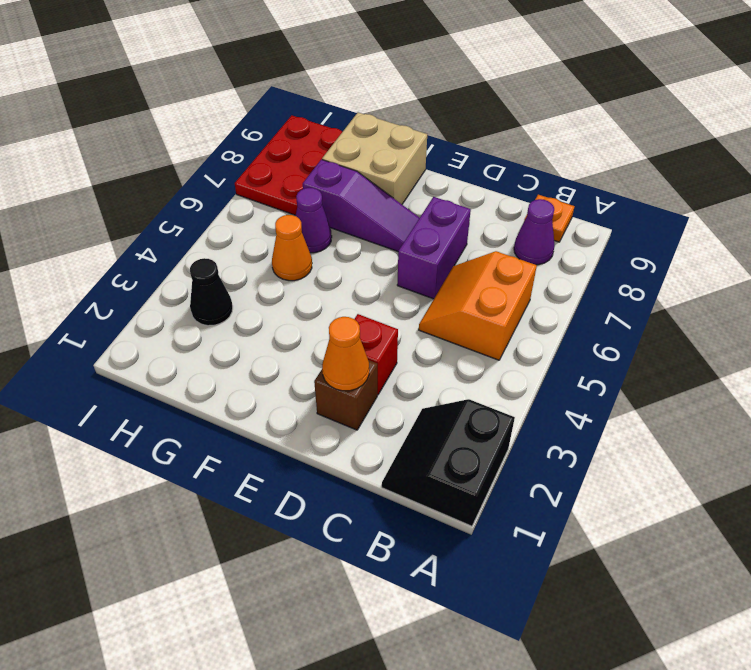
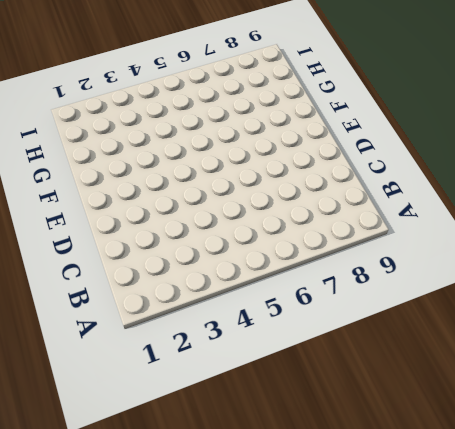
none -> black 2x2 slope [382,399,515,526]
none -> orange 2x2 slope [419,251,537,360]
none -> purple 1x1 cone [514,199,555,265]

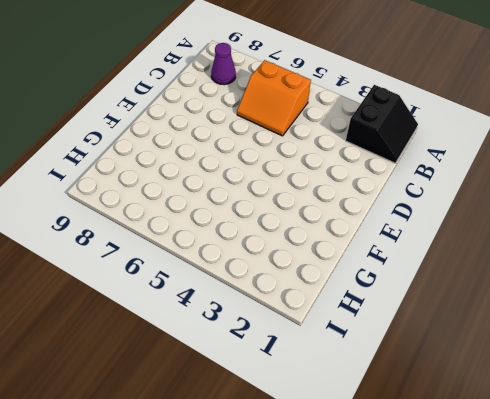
black 2x2 slope [346,85,418,163] -> black 2x2 slope turned to [382,399,515,526]
none -> orange 1x1 plate [524,195,574,242]
none -> brown 1x1 brick [314,360,377,430]
none -> red 1x1 brick [354,314,398,395]

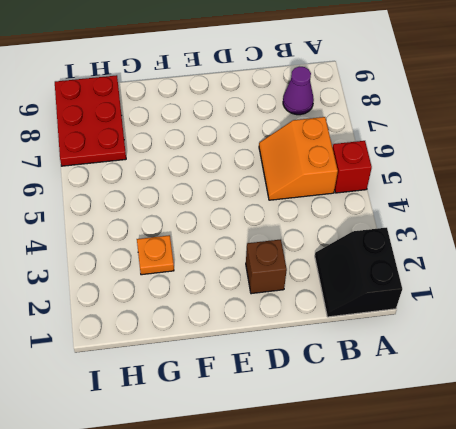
red 1x1 brick [333,141,372,193] -> red 1x1 brick moved to [354,314,398,395]
orange 1x1 plate [137,235,174,275] -> orange 1x1 plate moved to [524,195,574,242]
none -> purple 1x2 brick [397,197,471,299]
none -> purple 1x3 slope [303,159,419,251]
none -> tan 2x2 brick [322,112,427,204]

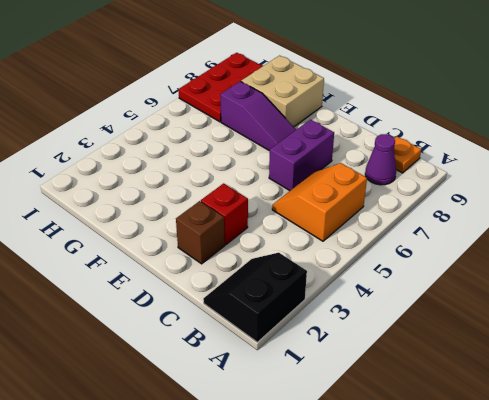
none -> orange 1x1 cone [272,215,312,281]
none -> purple 1x1 cone [296,188,332,253]
none -> black 1x1 cone [190,258,233,326]

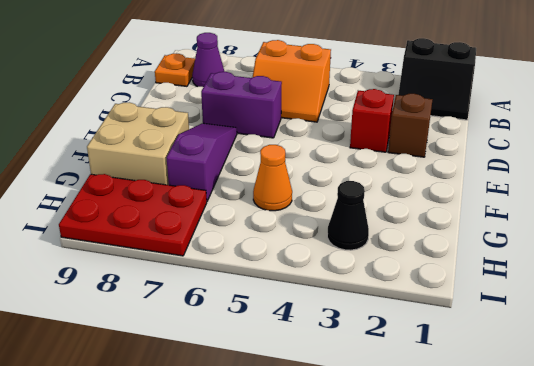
none -> purple 1x1 cone [296,188,332,253]
none -> orange 1x1 cone [322,317,369,391]

